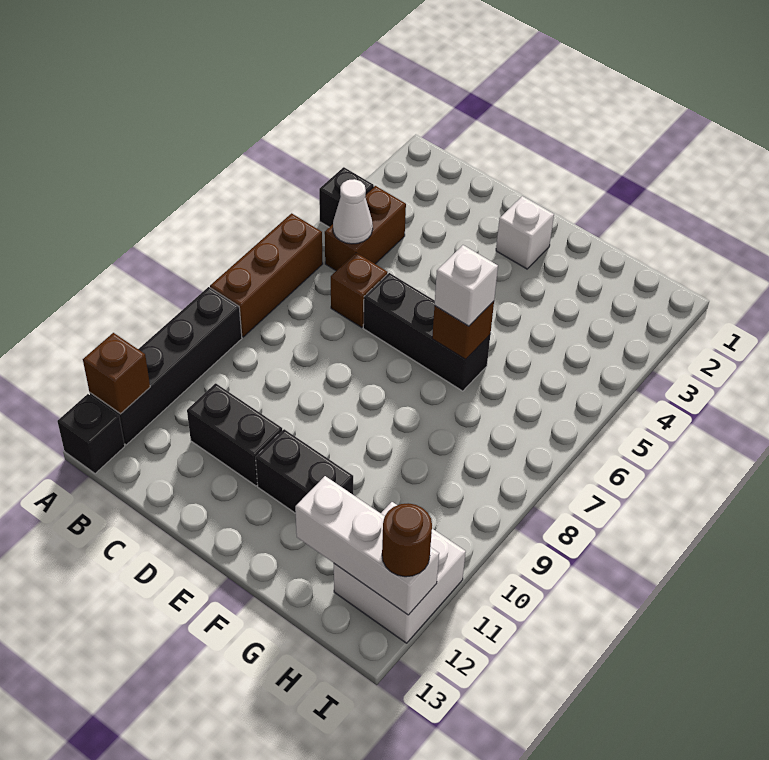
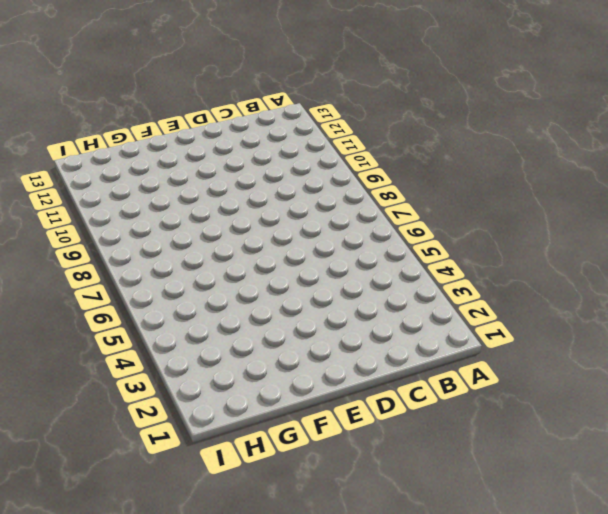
none -> black 1x1 brick [319,167,374,227]
none -> brown 1x3 brick [210,213,323,337]
none -> black 1x4 brick [90,287,242,445]

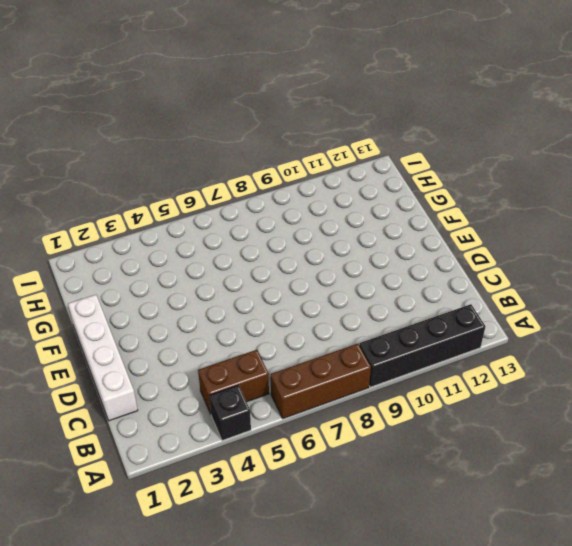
white 1x4 brick [68,295,138,421] -> none
none -> black 1x1 brick [57,394,125,474]
none -> brown 1x1 brick [331,253,388,328]
none -> black 1x2 brick [187,383,283,486]

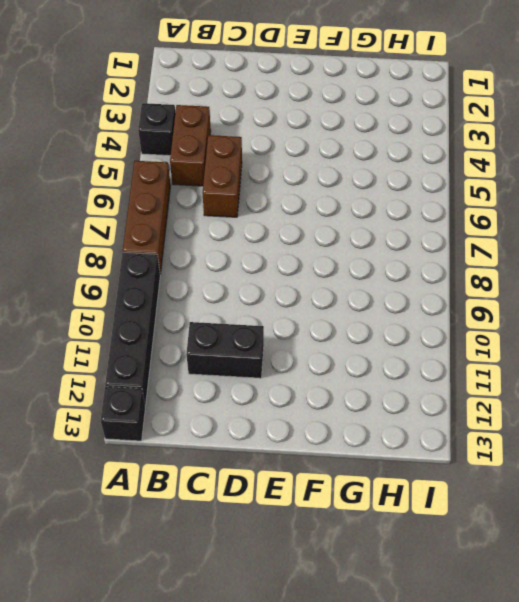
brown 1x2 brick [202,135,242,217] -> brown 1x1 brick [331,253,388,328]
none -> black 1x3 brick [363,273,490,391]
none -> white 1x1 brick [496,196,554,269]
none -> black 1x2 brick [256,429,353,513]

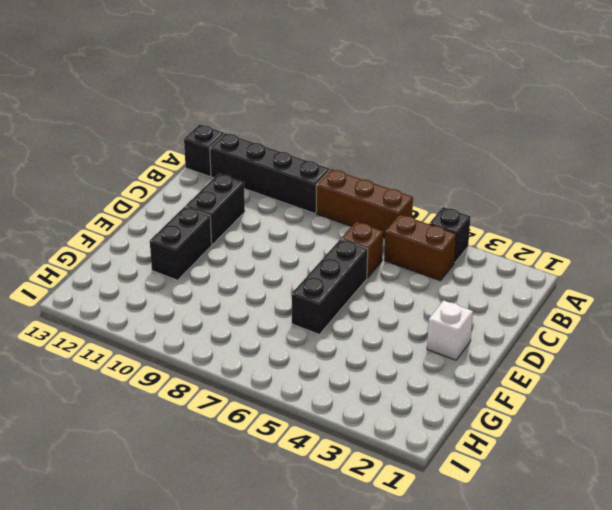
none -> white 2x2 brick [334,502,466,643]
none -> brown 1x1 brick [83,333,150,414]
none -> white 1x1 cone [333,179,373,244]

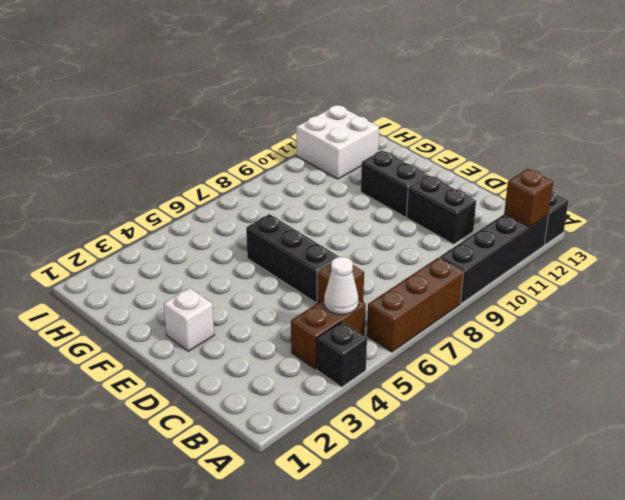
none -> brown 1x1 brick [432,301,494,359]
none -> white 1x3 brick [295,476,439,615]
none -> white 1x1 brick [435,245,498,326]

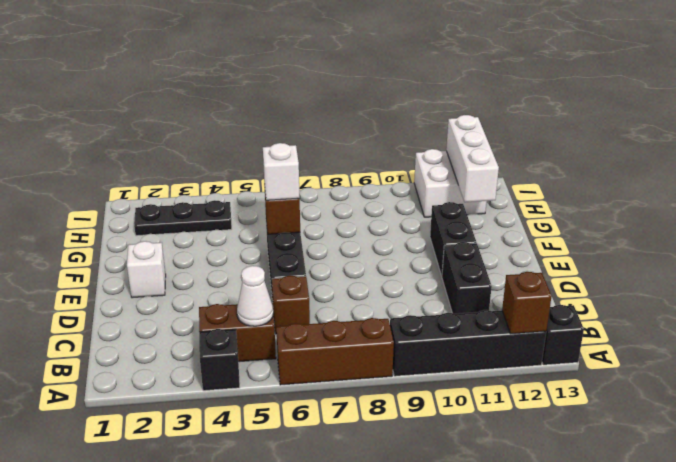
black 1x3 plate [134,200,232,236] -> none
none -> brown 1x1 round brick [382,503,432,577]

